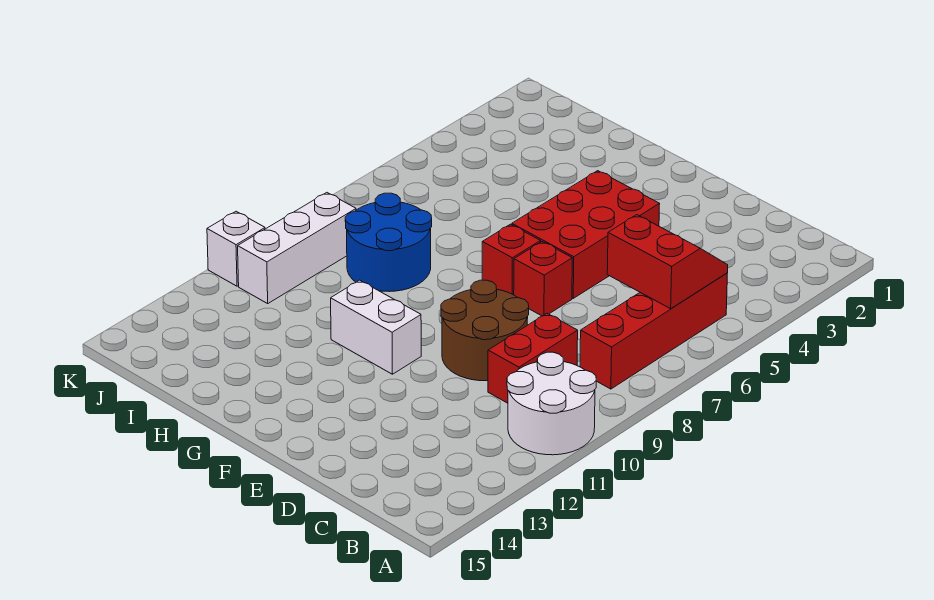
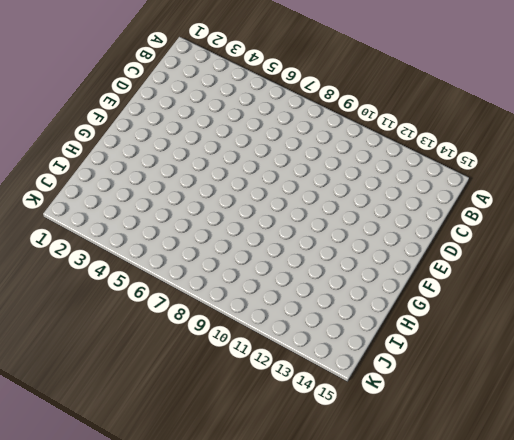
none -> white 2x2 round brick [507,352,596,455]
none -> red 1x4 brick [580,273,727,389]
none -> red 1x2 brick [488,313,578,403]

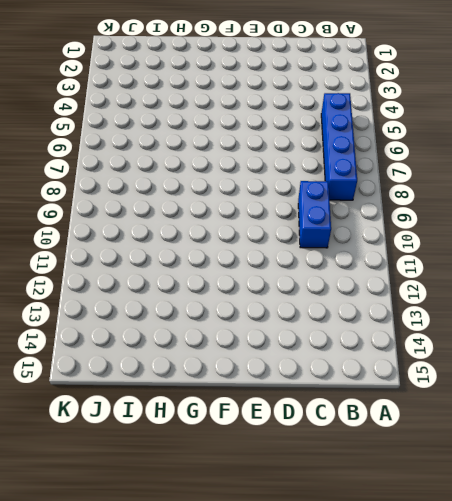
blue 1x4 brick [321,93,357,200] -> red 1x4 brick [580,273,727,389]
blue 1x2 brick [298,181,331,248] -> red 1x2 brick [488,313,578,403]
none -> white 2x2 round brick [507,352,596,455]
none -> brown 2x2 round brick [441,280,529,381]
none -> red 2x3 brick [512,171,660,298]

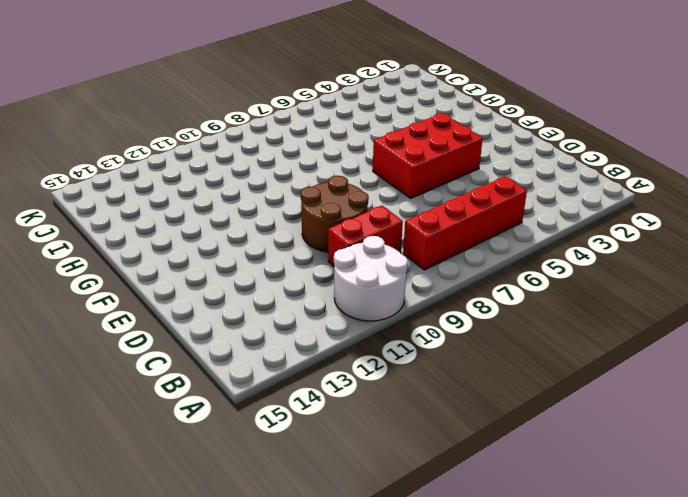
none -> red 1x1 brick [514,242,572,316]
none -> red 1x1 brick [482,224,541,295]
none -> white 1x2 brick [331,280,421,374]

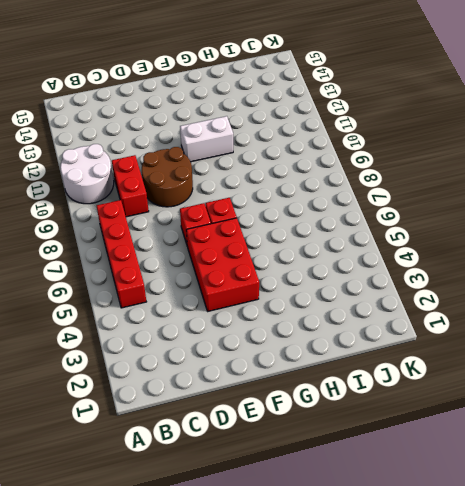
none -> blue 2x2 round brick [345,193,432,292]
none -> white 1x3 brick [238,193,356,303]
none -> white 1x1 brick [207,211,265,286]

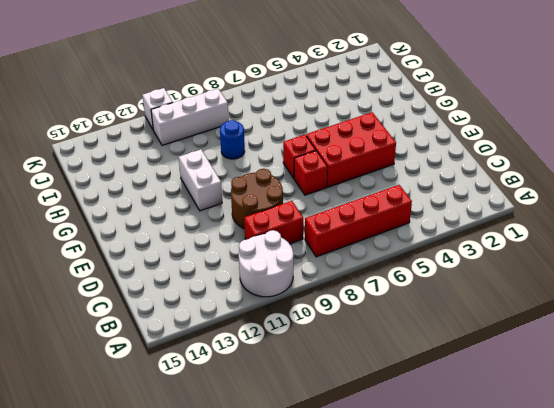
blue 1x1 round brick [220,120,245,159] -> blue 2x2 round brick [345,193,432,292]
none -> red 2x2 slope [607,215,728,309]

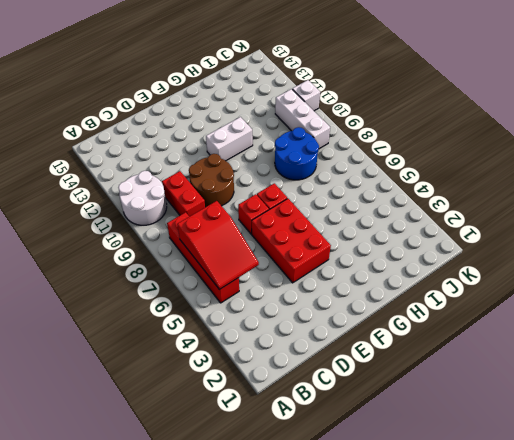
red 2x3 slope [177,201,259,290] -> red 2x2 slope [607,215,728,309]

